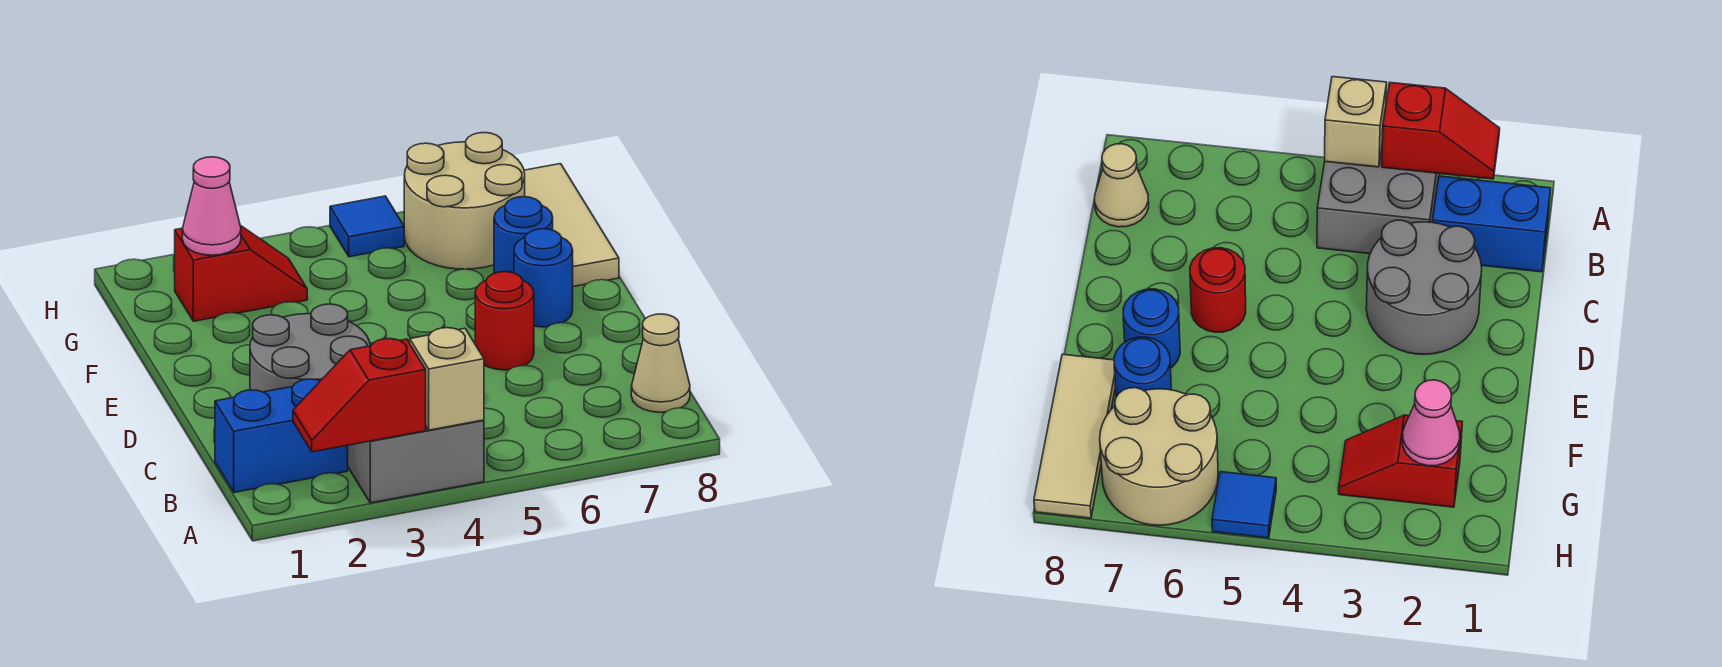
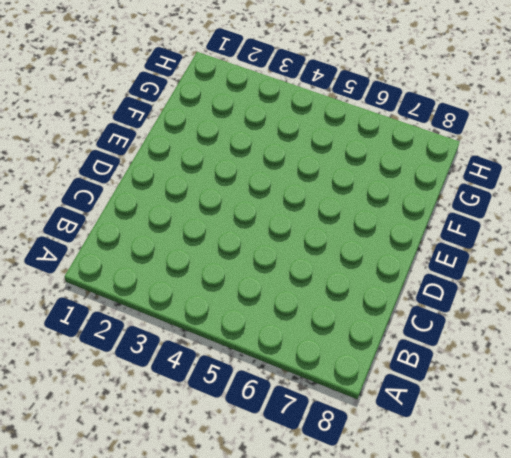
none -> grey 2x2 brick [348,420,484,503]
none -> blue 1x2 brick [215,379,348,492]
none -> tan 1x1 cone [631,314,690,412]

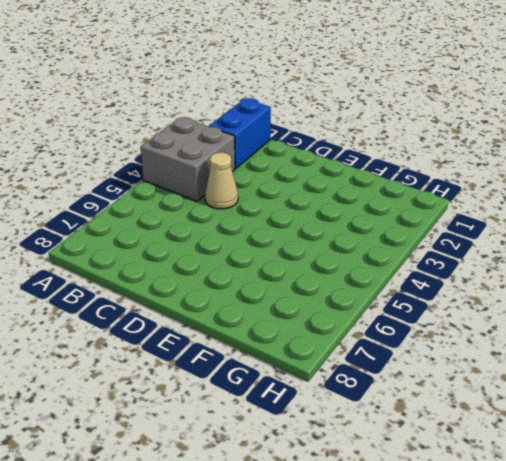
tan 1x1 cone [205,152,238,209] -> tan 1x1 cone moved to [631,314,690,412]
none -> grey 2x2 round brick [250,304,370,392]
none -> red 1x1 round brick [475,272,534,370]
none -> blue 1x1 round brick [514,229,573,327]

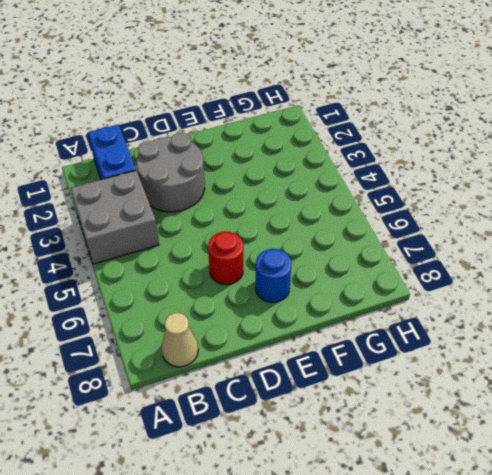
none -> blue 1x1 round brick [494,197,553,273]
none -> tan 1x3 tile [524,164,619,287]
none -> red 1x2 slope [175,225,307,321]

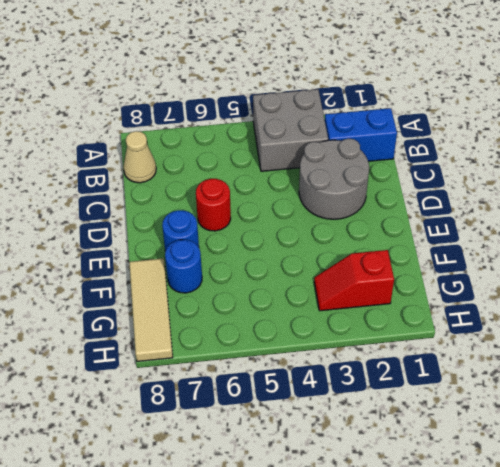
none -> tan 2x2 round brick [404,133,525,269]
none -> blue 1x1 tile [330,196,404,257]
none -> red 1x2 slope [293,339,426,452]

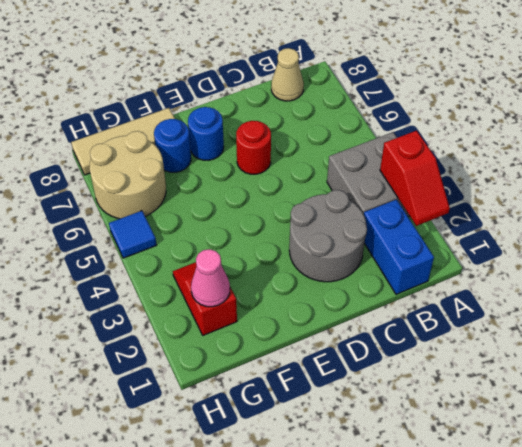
none -> tan 1x1 brick [410,328,484,430]

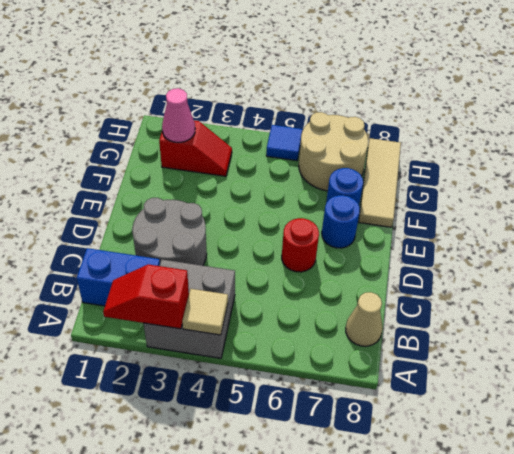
tan 1x1 tile [182,289,228,335] -> tan 1x1 brick [410,328,484,430]

